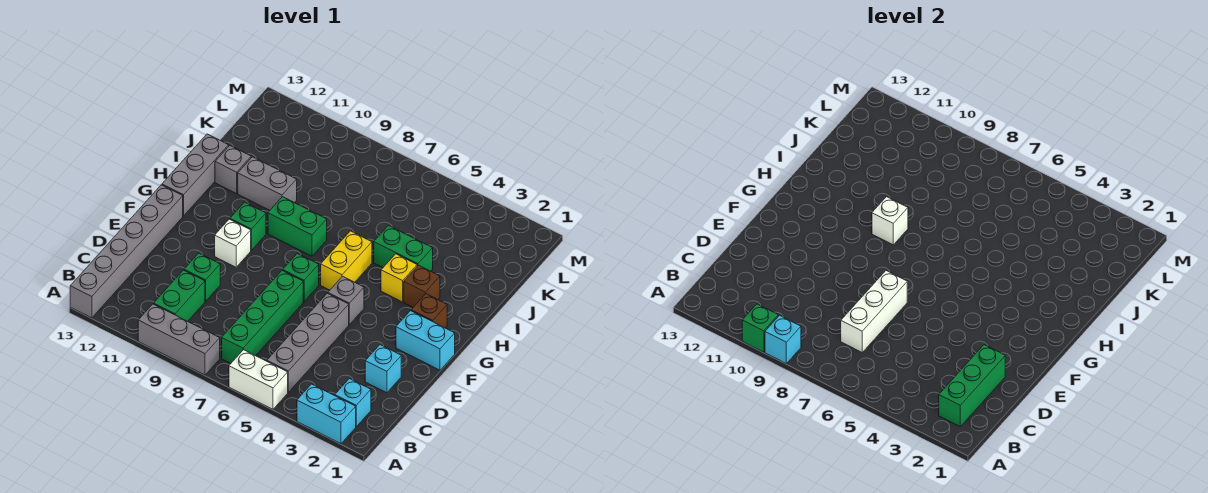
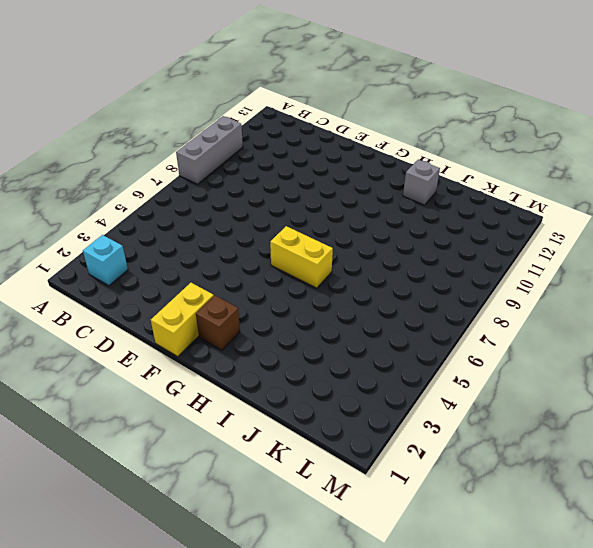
yellow 1x2 brick [151,283,214,357] -> cyan 1x2 brick [396,311,455,370]
none -> cyan 1x2 brick [297,384,356,444]
none -> white 1x2 brick [229,350,288,409]
none -> grey 1x6 brick [70,185,183,318]

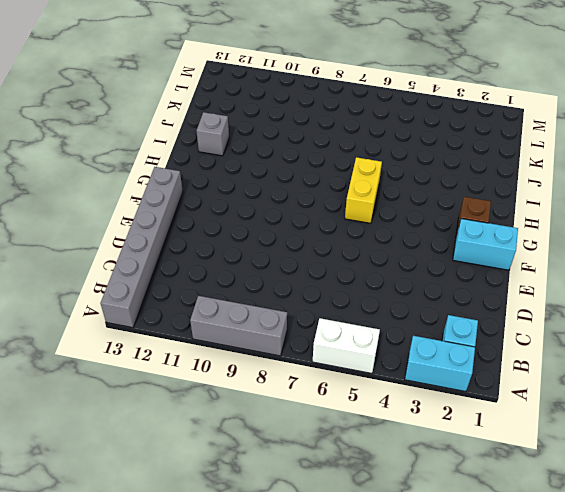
none -> grey 1x4 brick [267,293,349,392]
none -> green 1x4 brick [222,270,303,363]
none -> green 1x2 brick [154,270,205,321]

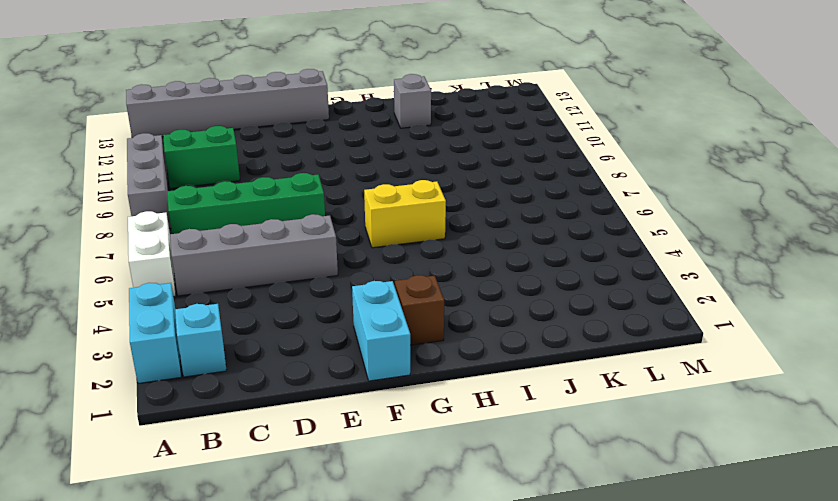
none -> cyan 1x1 brick [365,345,401,393]
none -> green 1x1 brick [184,253,220,301]
none -> grey 1x1 brick [328,276,364,324]

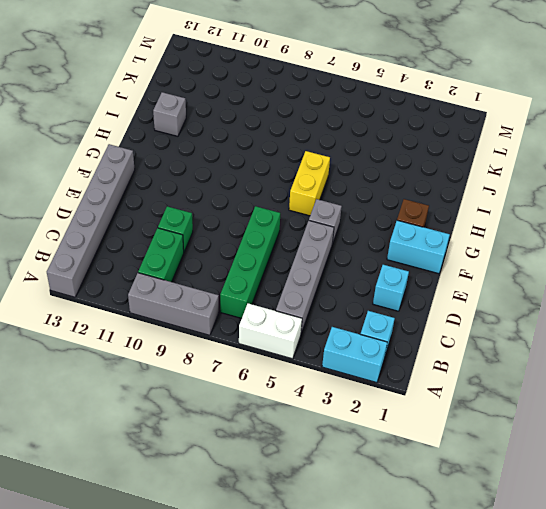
none -> green 1x1 brick [283,254,319,302]
none -> white 1x1 brick [215,219,251,267]
none -> green 1x1 brick [230,202,266,250]

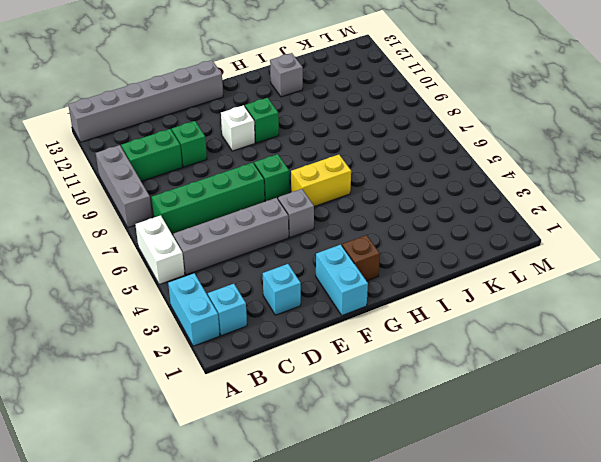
none -> grey 1x3 brick [162,134,229,216]
none -> brown 1x1 brick [404,265,440,307]
none -> yellow 1x1 brick [381,254,417,302]

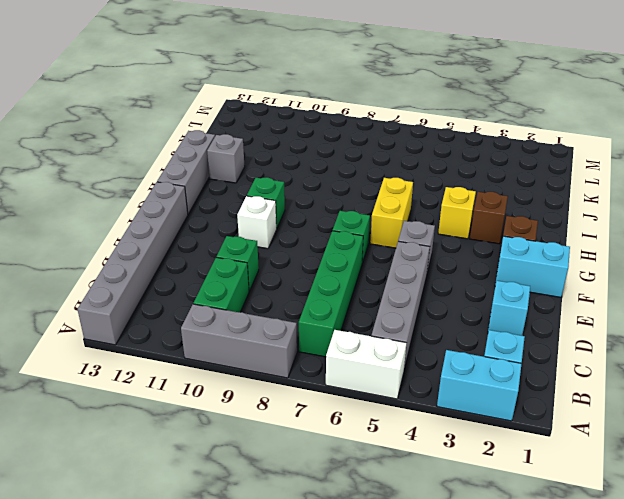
none -> green 1x2 brick [268,197,327,256]
none -> green 1x2 brick [374,225,433,271]
none -> grey 1x2 brick [238,157,297,210]

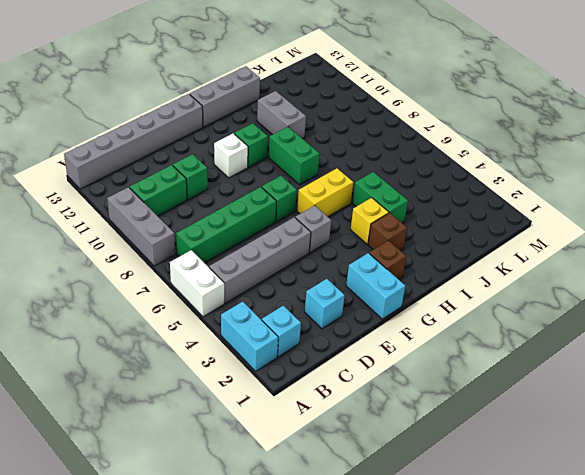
none -> grey 1x1 brick [215,146,251,194]
none -> cyan 1x1 brick [765,315,801,364]
none -> green 1x1 brick [742,304,778,352]

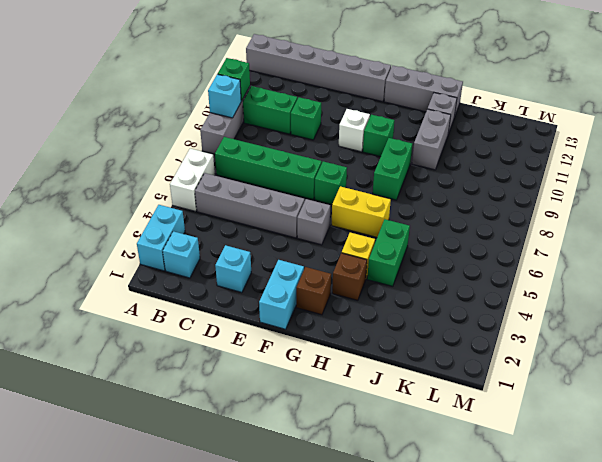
none -> green 1x3 brick [939,345,1005,426]
none -> white 1x3 brick [841,271,907,352]
none -> white 1x1 brick [872,197,908,245]

